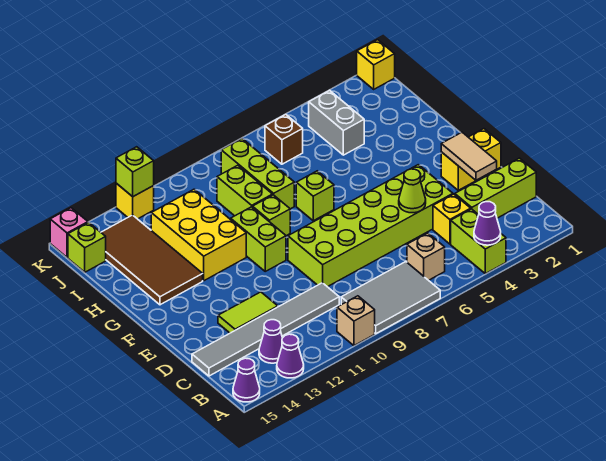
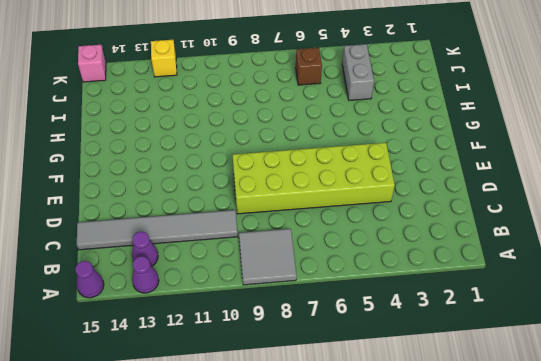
grey 2x2 tile [239,229,297,285] -> grey 2x3 tile [341,262,440,334]
none -> lime 1x2 brick [451,209,506,274]
none -> tan 1x1 brick [337,296,375,346]
none -> tan 1x1 brick [407,233,445,280]
none -> lime 1x3 brick [455,158,536,218]

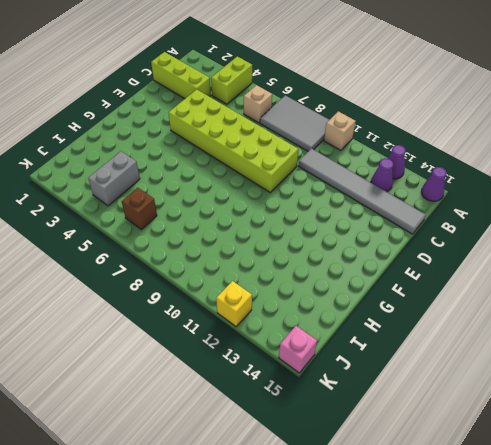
none -> yellow 1x1 brick [433,194,471,244]
none -> lime 1x2 tile [218,292,278,333]
none -> yellow 1x2 brick [441,129,501,190]
none -> lime 1x2 brick [231,207,286,271]

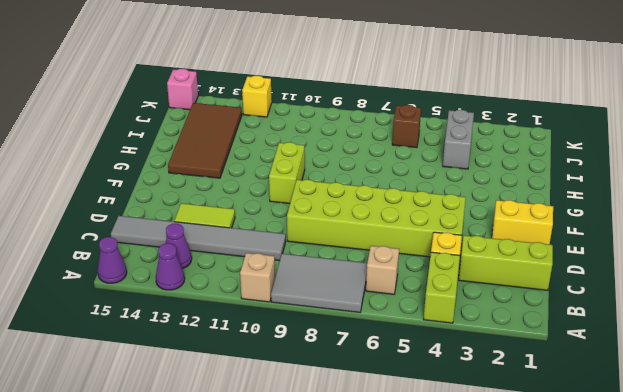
none -> lime 1x1 brick [296,171,334,221]
none -> lime 1x1 brick [253,195,290,236]
none -> yellow 2x3 brick [151,189,246,281]
none -> lime 1x3 brick [221,139,294,209]

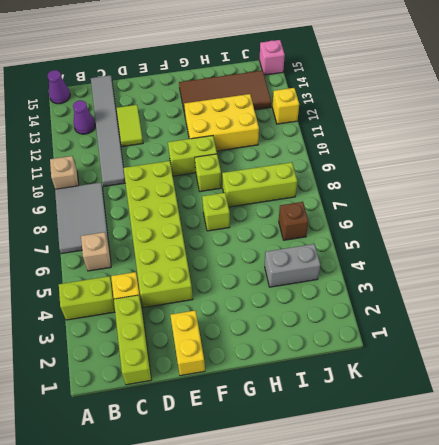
none -> purple 1x1 cone [277,334,304,378]
none -> lime 1x2 brick [217,165,273,216]
none -> lime 1x1 brick [68,222,106,272]
none -> yellow 1x1 brick [357,40,395,89]

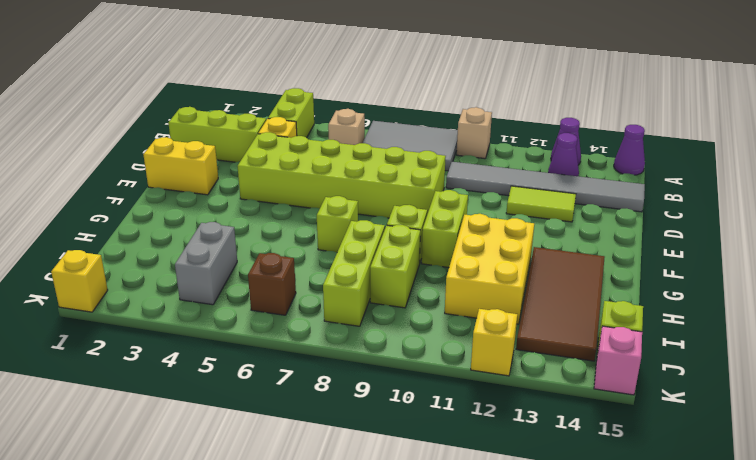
none -> purple 1x1 cone [474,202,501,245]
none -> tan 1x2 tile [441,132,497,180]
none -> lime 1x1 cone [399,169,426,213]
none -> lime 1x1 brick [116,147,154,197]

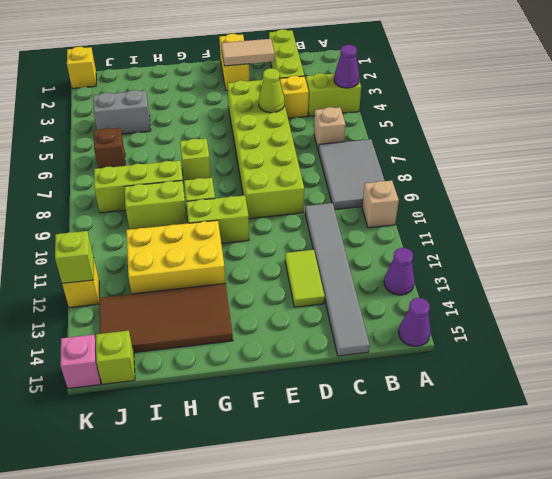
none -> purple 1x1 cone [259,320,282,363]

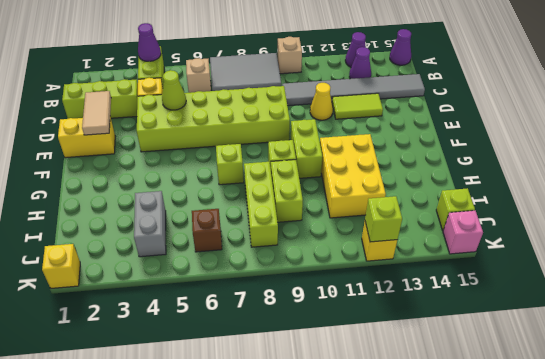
yellow 1x1 cone [310,83,333,120] -> none
none -> brown 2x4 tile [101,215,203,305]

